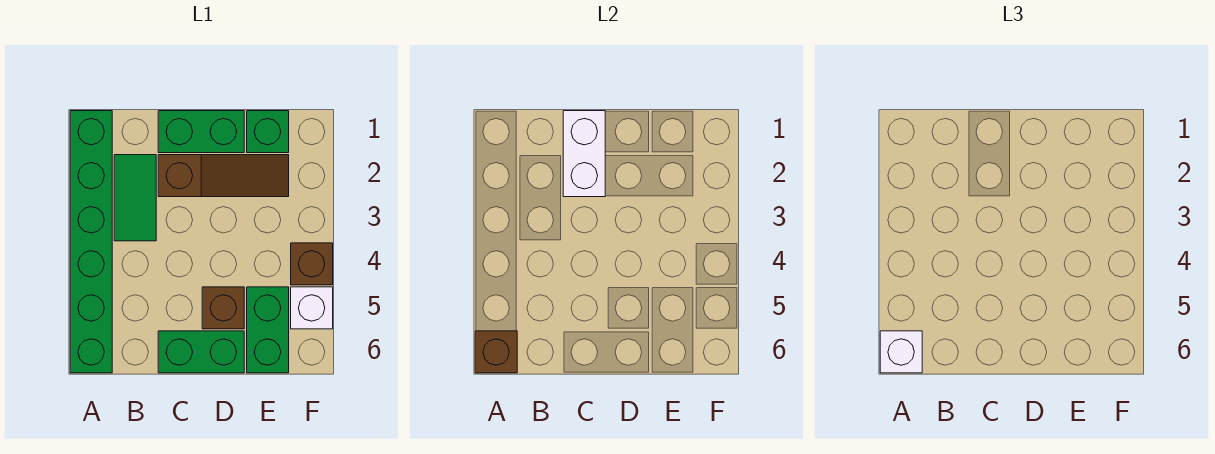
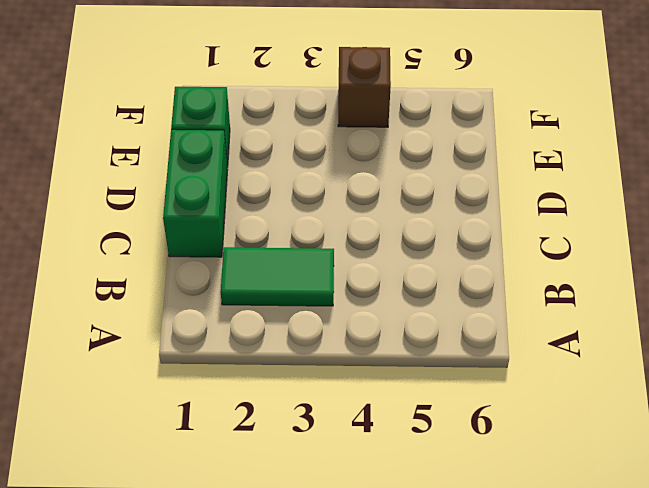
none -> green 1x6 brick [70,111,112,373]
none -> brown 1x3 slope [158,155,289,197]
none -> green 1x2 brick [158,331,244,373]

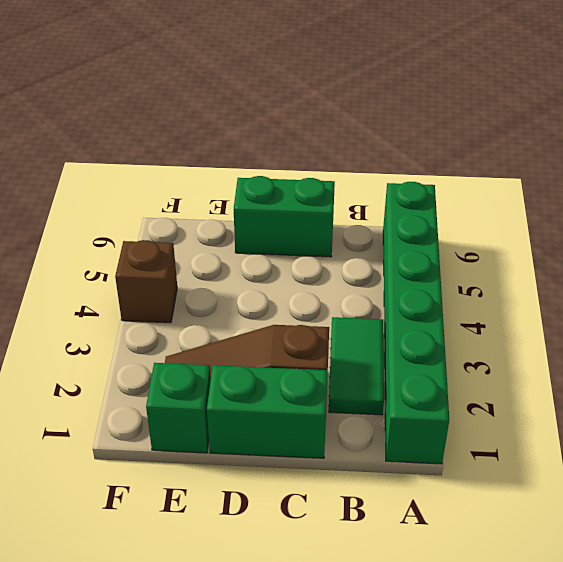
none -> brown 1x1 brick [202,287,244,329]
none -> green 1x2 brick [247,287,289,373]
none -> white 1x1 brick [291,287,333,329]

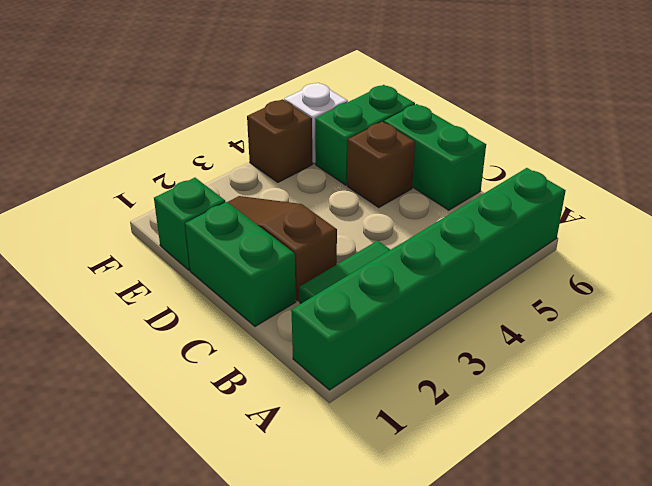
none -> brown 1x1 brick [475,331,517,373]
none -> white 1x2 brick [563,111,605,197]
none -> white 1x1 brick [880,331,922,373]

